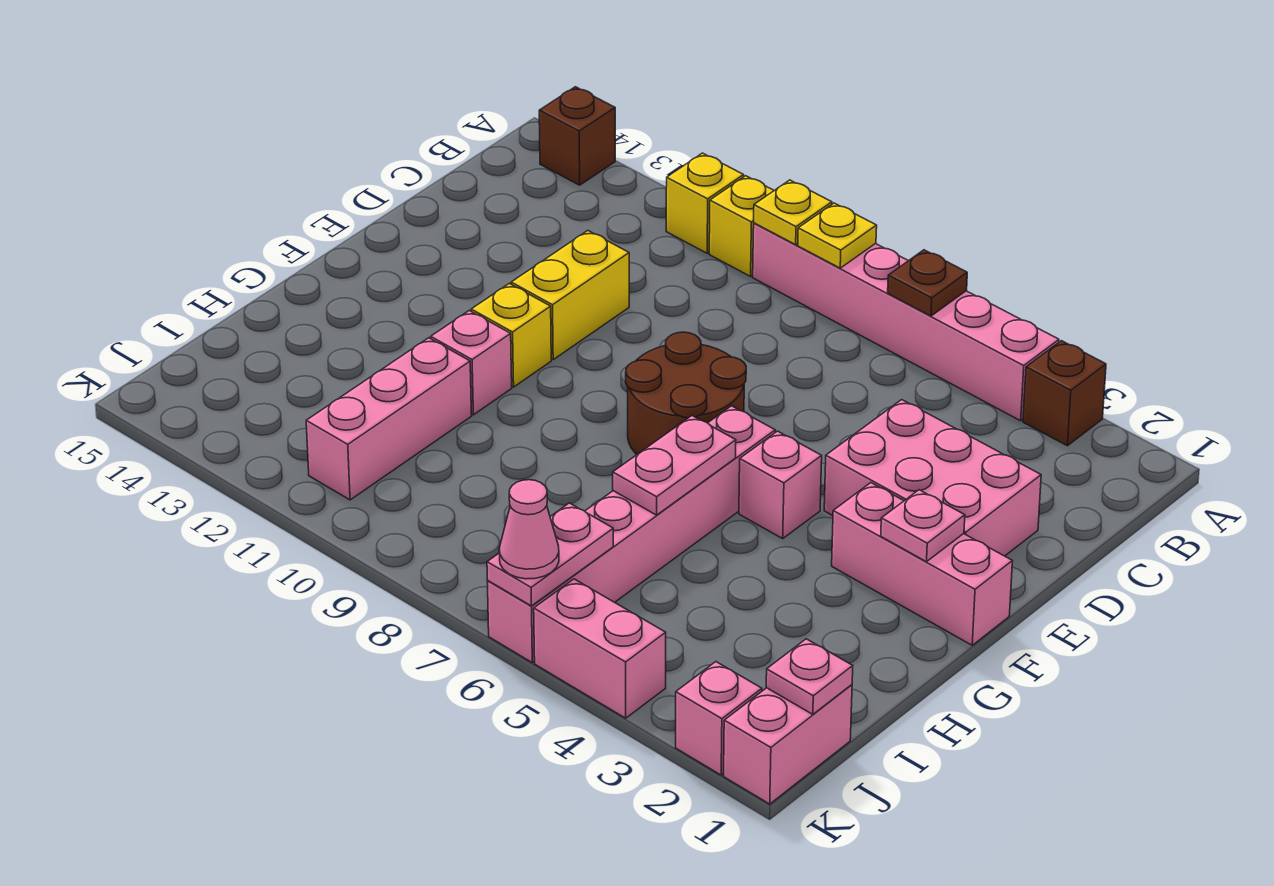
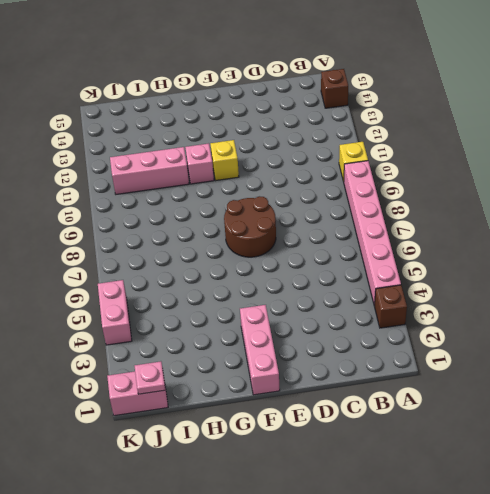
none -> yellow 1x1 brick [666,153,744,253]
none -> pink 2x3 brick [824,400,1041,556]
none -> yellow 1x2 brick [511,231,629,359]

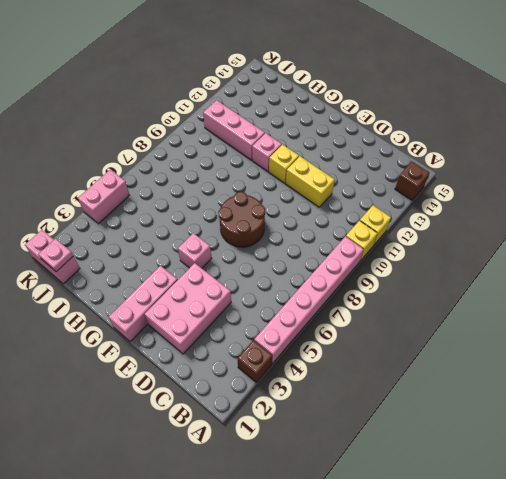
none -> pink 1x6 brick [487,406,775,663]
none -> pink 1x1 brick [675,662,762,775]
none -> brown 1x1 plate [888,250,967,316]

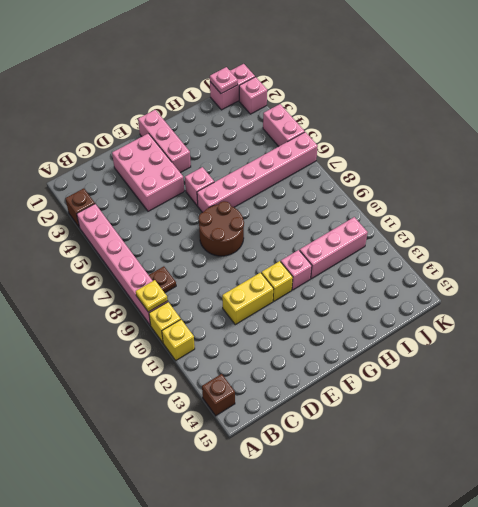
brown 1x1 plate [149,266,176,293] -> brown 1x1 plate moved to [888,250,967,316]
none -> yellow 1x1 plate [798,203,877,268]
none -> pink 1x1 plate [881,490,965,562]
none -> pink 1x2 plate [613,416,736,515]

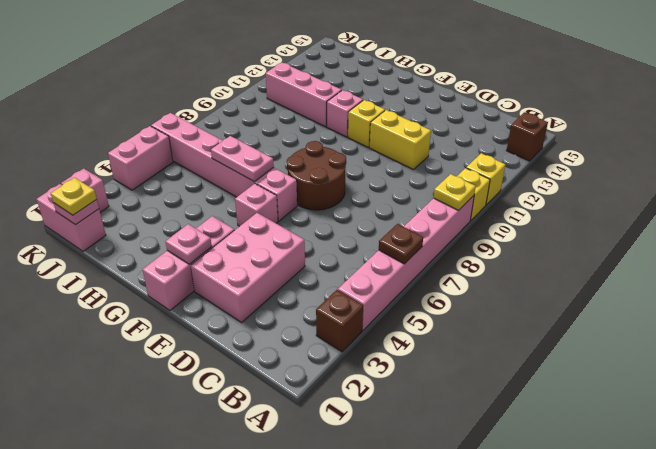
yellow 1x1 plate [51,178,97,215] -> yellow 1x1 plate moved to [798,203,877,268]
none -> pink 1x2 plate [487,503,613,606]
none -> pink 1x1 cone [499,480,559,579]

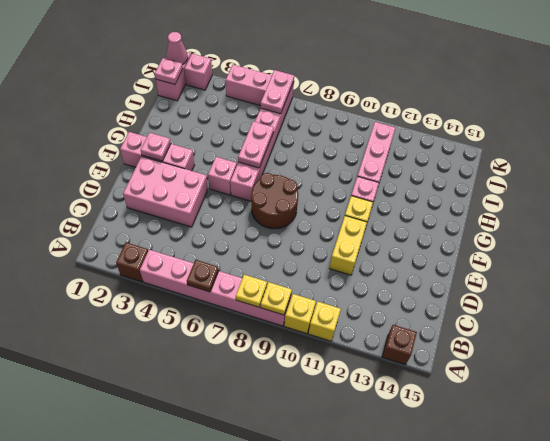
pink 1x1 cone [167,32,188,65] -> pink 1x1 cone moved to [499,480,559,579]

